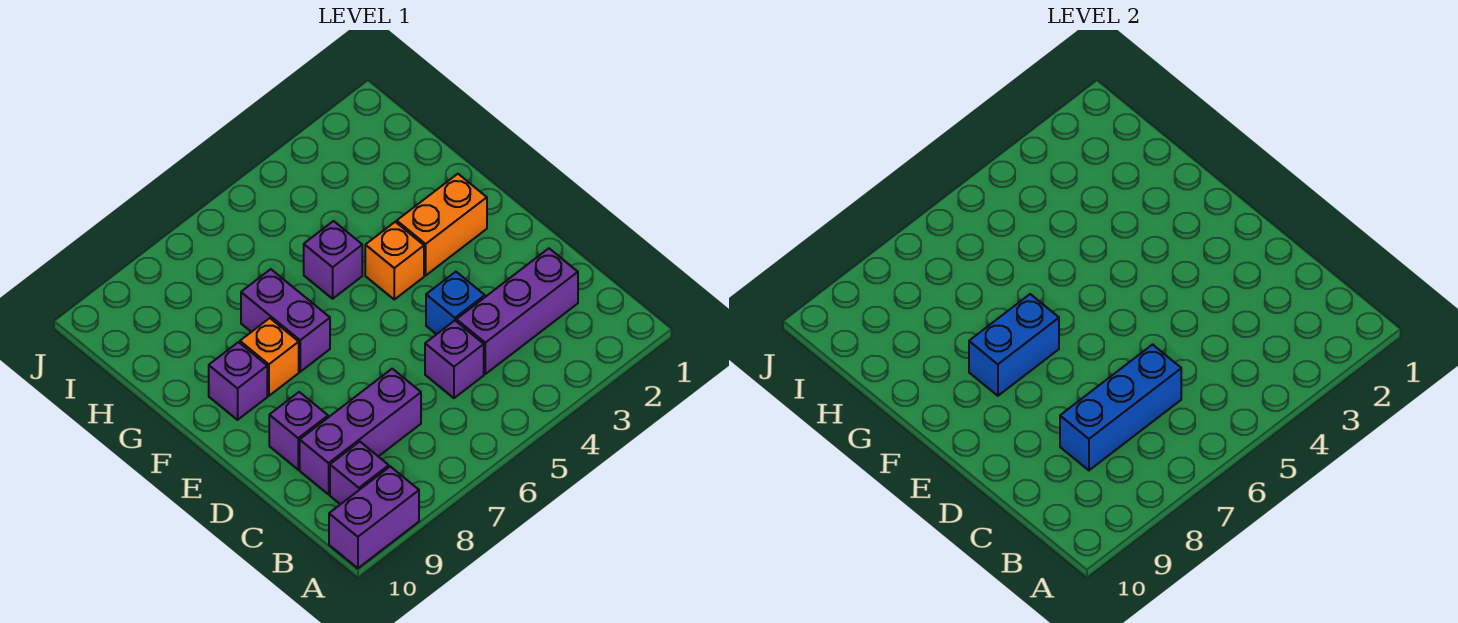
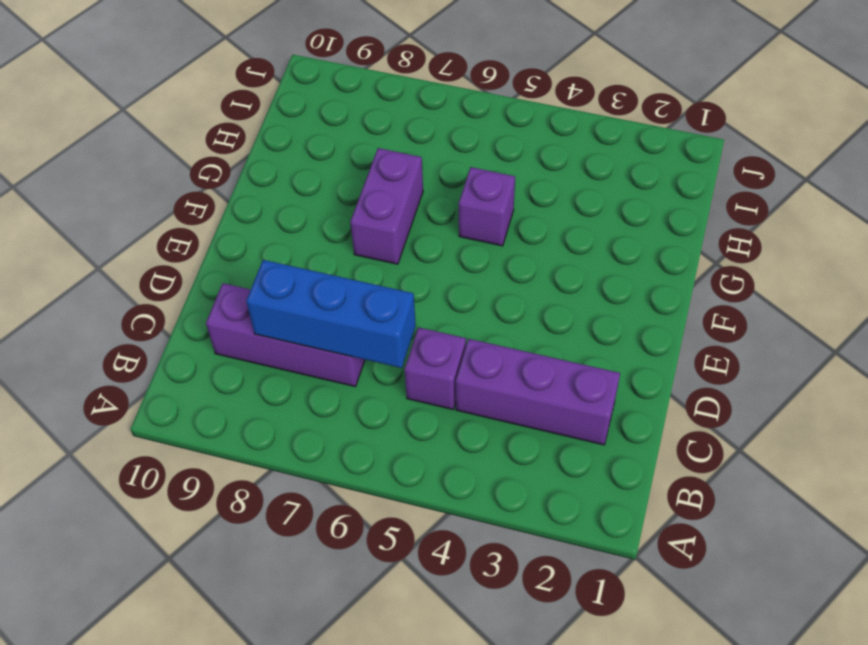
none -> purple 1x2 brick [329,467,419,568]
none -> purple 1x1 brick [330,442,389,504]
none -> blue 1x1 brick [426,272,485,334]

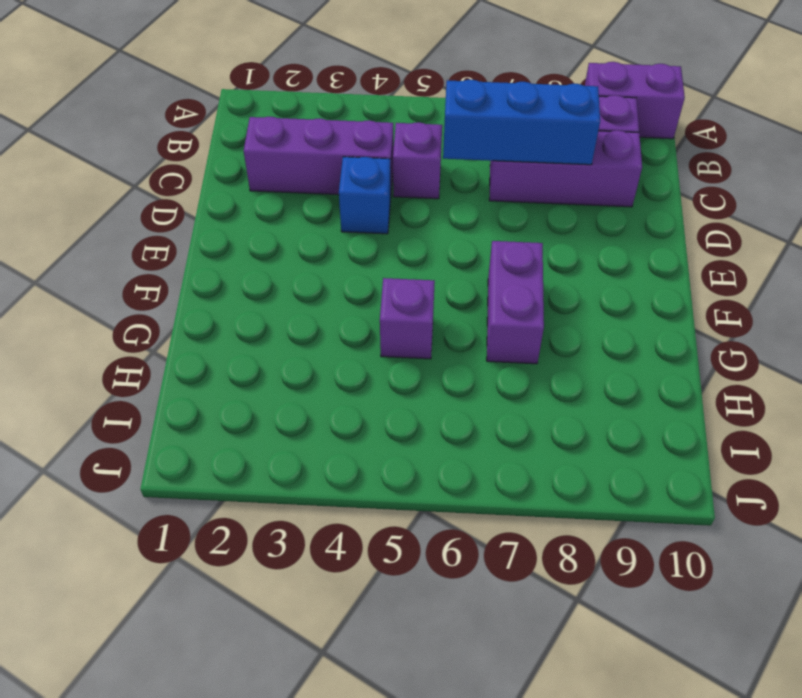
none -> purple 1x1 brick [269,392,328,470]
none -> orange 1x2 brick [397,174,487,275]
none -> orange 1x1 brick [365,222,424,299]

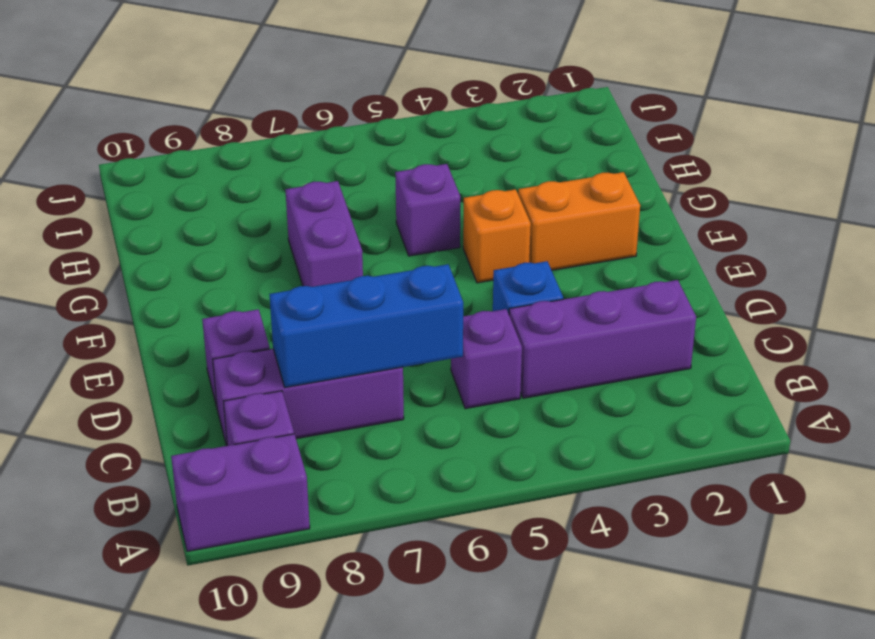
none -> orange 1x1 brick [240,318,299,396]
none -> purple 1x1 brick [209,342,267,420]
none -> blue 1x2 brick [969,294,1059,396]

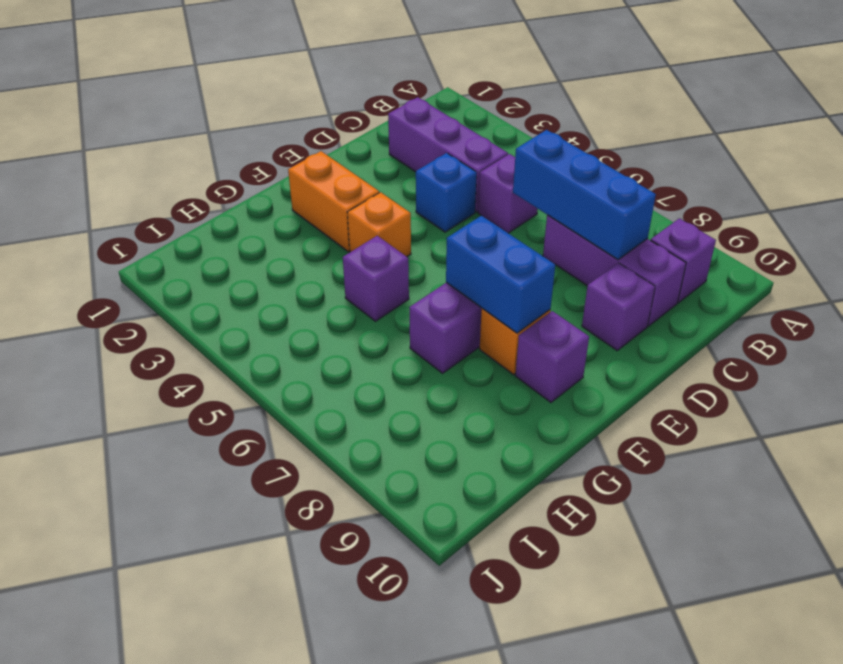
none -> purple 1x2 brick [329,467,419,568]

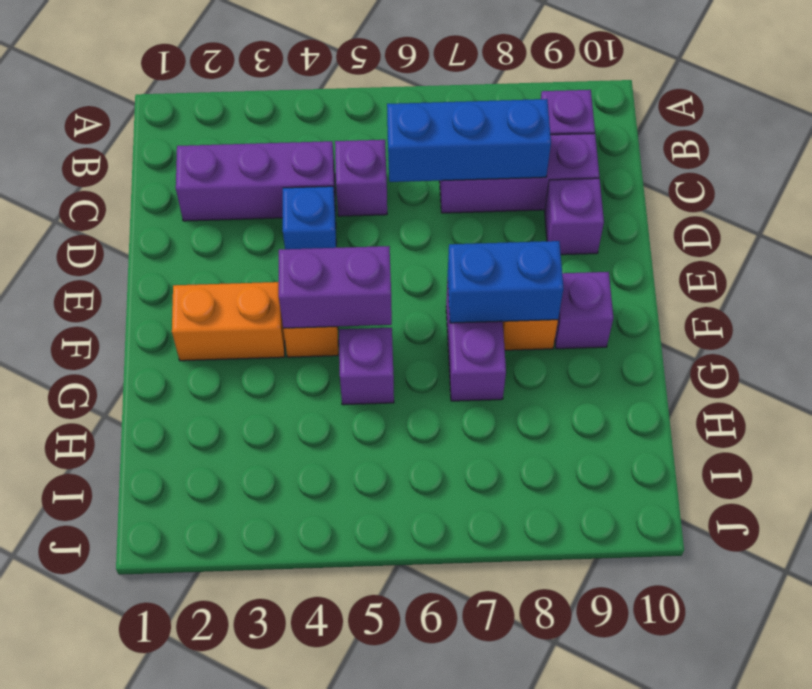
purple 1x2 brick [279,246,392,328] -> purple 1x2 brick moved to [329,467,419,568]

